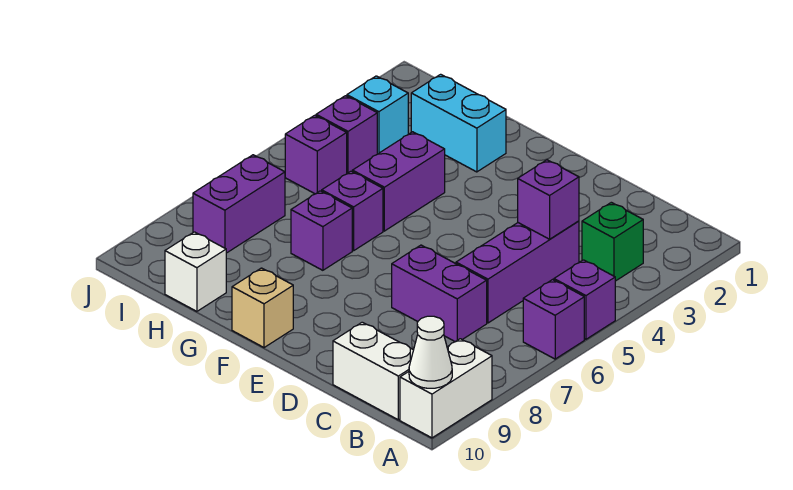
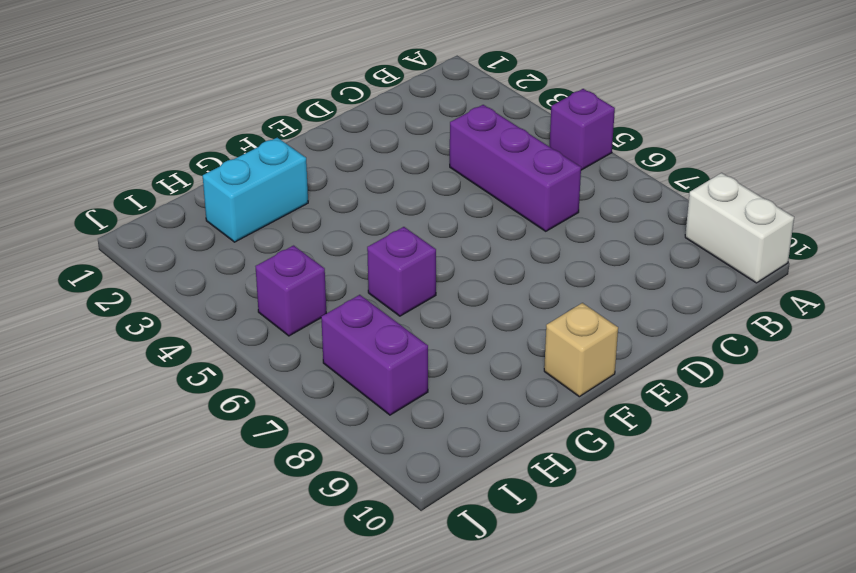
none -> purple 1x1 brick [523,280,584,359]
none -> green 1x1 brick [582,202,643,281]
none -> white 1x2 brick [333,322,413,420]

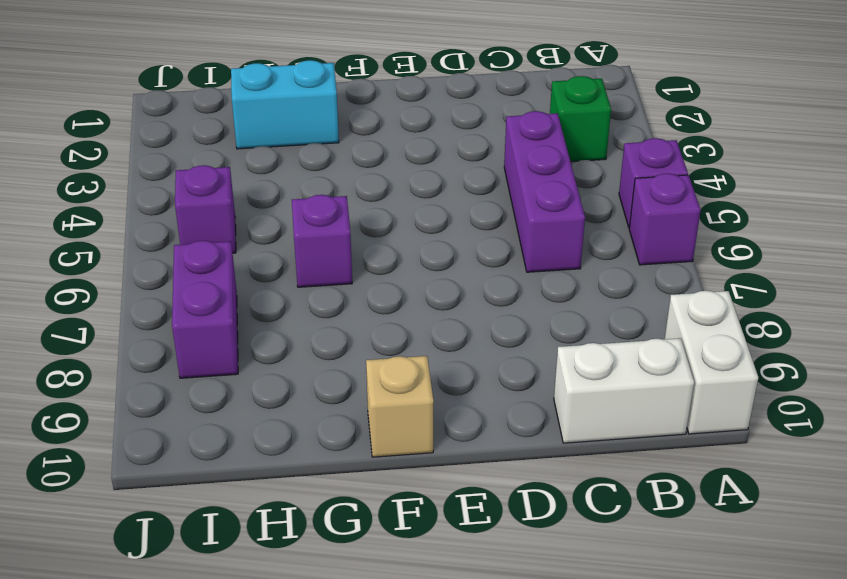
none -> purple 1x2 brick [392,245,487,342]
none -> purple 1x2 brick [352,132,445,231]
none -> purple 1x1 brick [291,191,352,270]

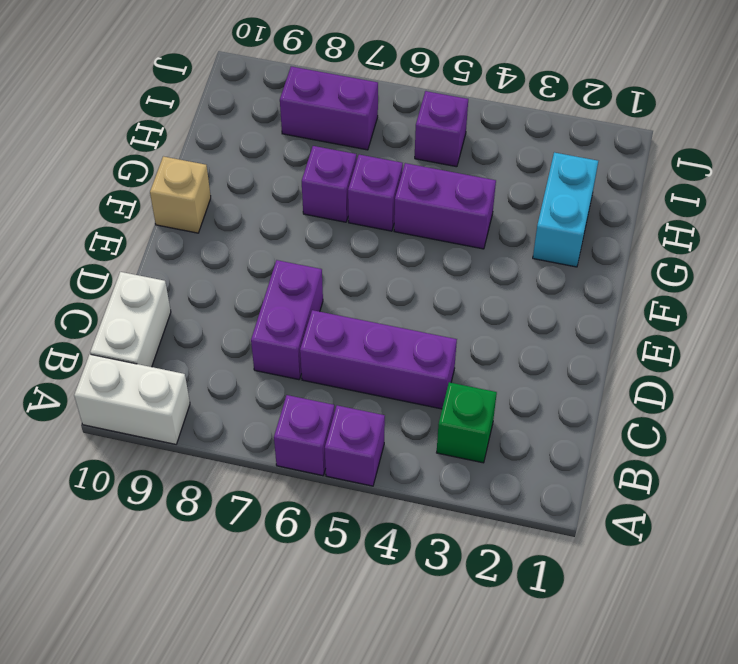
none -> white 1x1 brick [165,232,226,311]
none -> cyan 1x1 brick [347,76,408,154]
none -> purple 1x1 brick [316,96,377,173]

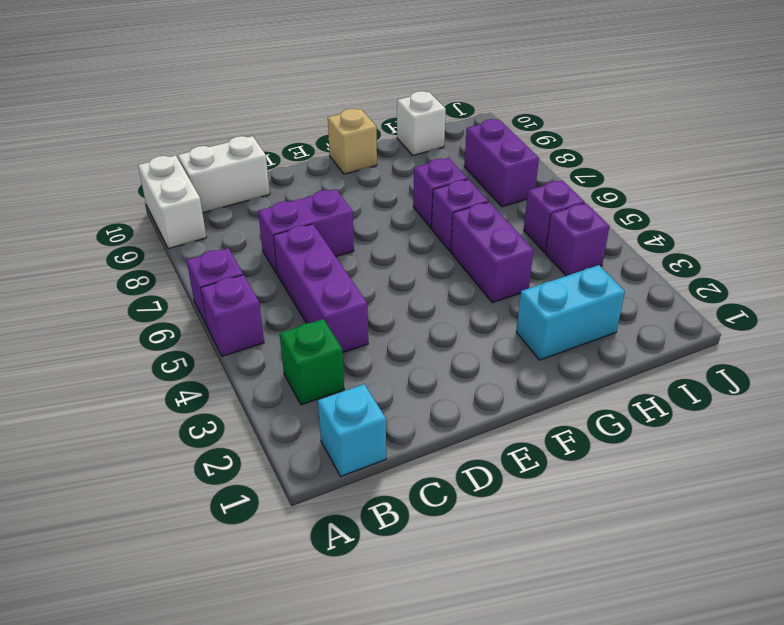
cyan 1x1 brick [318,384,386,476] -> cyan 1x1 brick moved to [347,76,408,154]
none -> white 1x1 cone [409,316,452,388]
none -> purple 1x1 brick [518,160,579,239]

